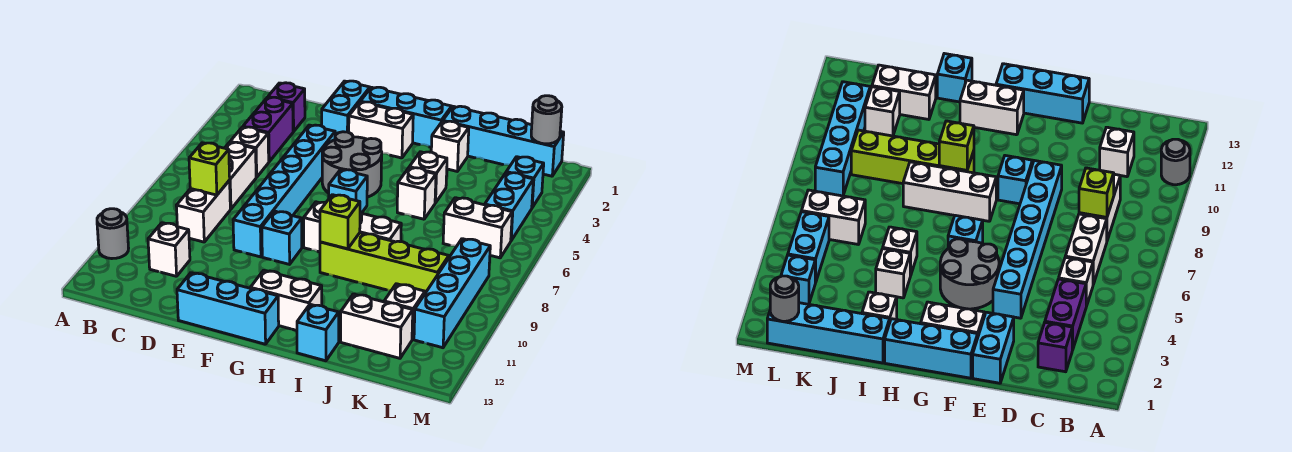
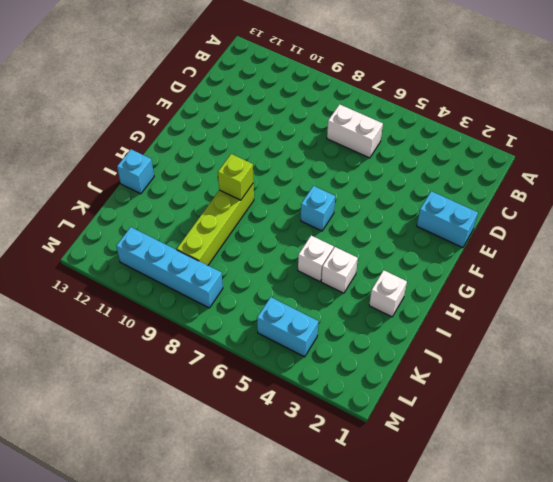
none -> grey 1x1 round brick [97,209,129,259]
none -> purple 1x1 brick [268,83,305,132]
none -> purple 1x2 brick [243,97,293,162]
none -> white 1x1 brick [230,127,269,177]

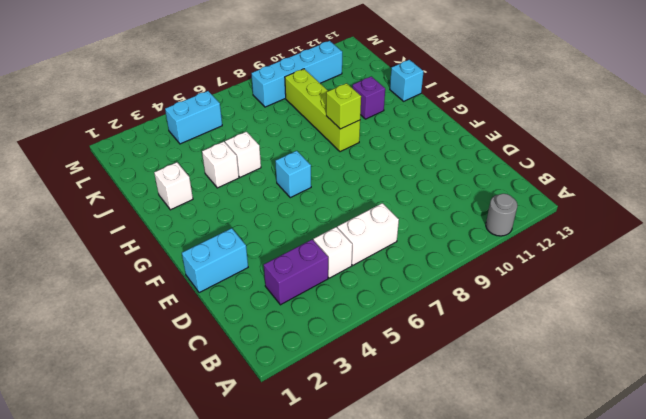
purple 1x1 brick [353,76,385,119] -> purple 1x1 brick moved to [268,83,305,132]
none -> white 1x2 brick [176,180,230,242]
none -> white 1x1 brick [148,223,190,276]
none -> cyan 1x6 brick [233,125,335,257]
none -> cyan 1x3 brick [177,273,279,344]

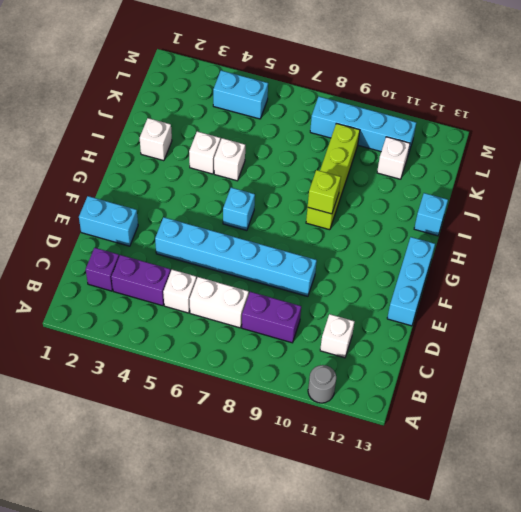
purple 1x2 brick [242,292,301,343] -> white 1x2 brick [176,180,230,242]
none -> cyan 1x3 brick [360,87,452,147]
none -> white 1x2 brick [349,102,413,158]
none -> grey 2x2 round brick [322,132,382,197]
none -> cyan 1x1 brick [262,211,302,264]

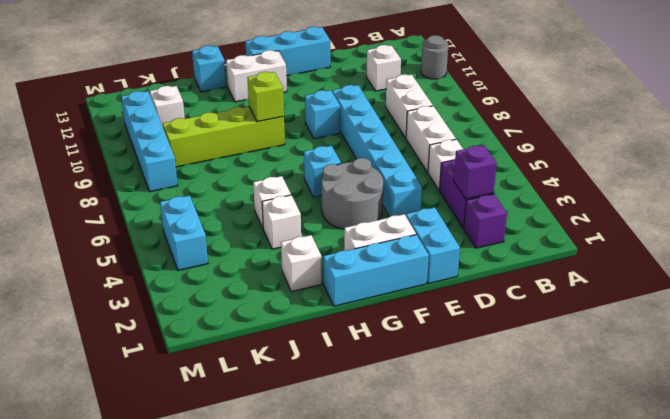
purple 1x1 brick [454,145,497,199] -> none
none -> white 1x3 brick [304,202,401,252]
none -> cyan 1x4 brick [443,106,564,176]
none -> white 1x2 brick [341,294,413,358]
none -> white 1x2 brick [443,198,512,258]

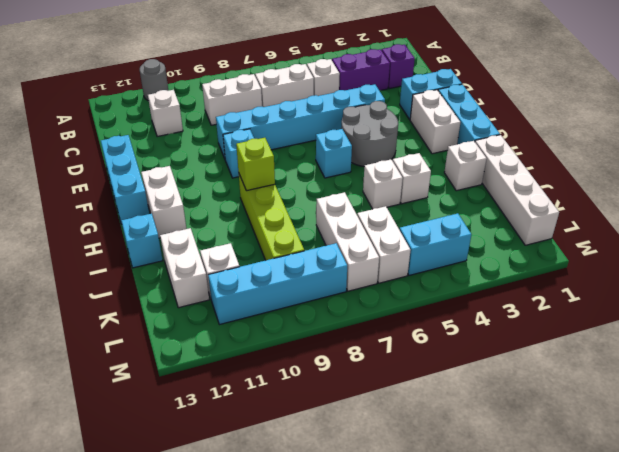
white 1x4 brick [475,135,559,245] -> cyan 1x4 brick [443,106,564,176]
white 1x3 brick [316,192,379,291] -> white 1x3 brick moved to [304,202,401,252]
none -> cyan 1x1 brick [506,157,544,207]
none -> lime 1x1 brick [189,143,230,195]
none -> grey 1x1 round brick [531,96,562,144]

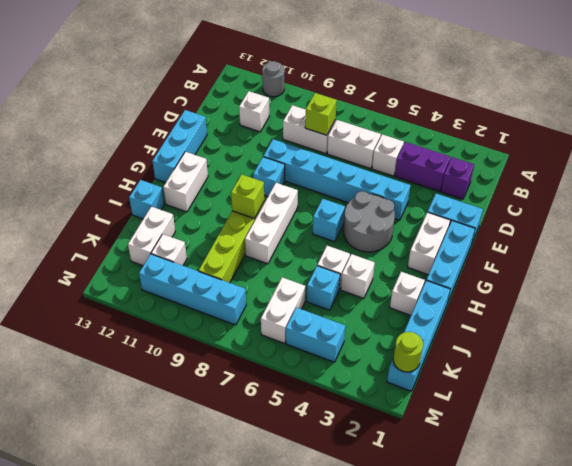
cyan 1x1 brick [307,266,340,310] -> cyan 1x1 brick moved to [506,157,544,207]
lime 1x1 round brick [393,332,423,372] -> grey 1x1 round brick [531,96,562,144]

